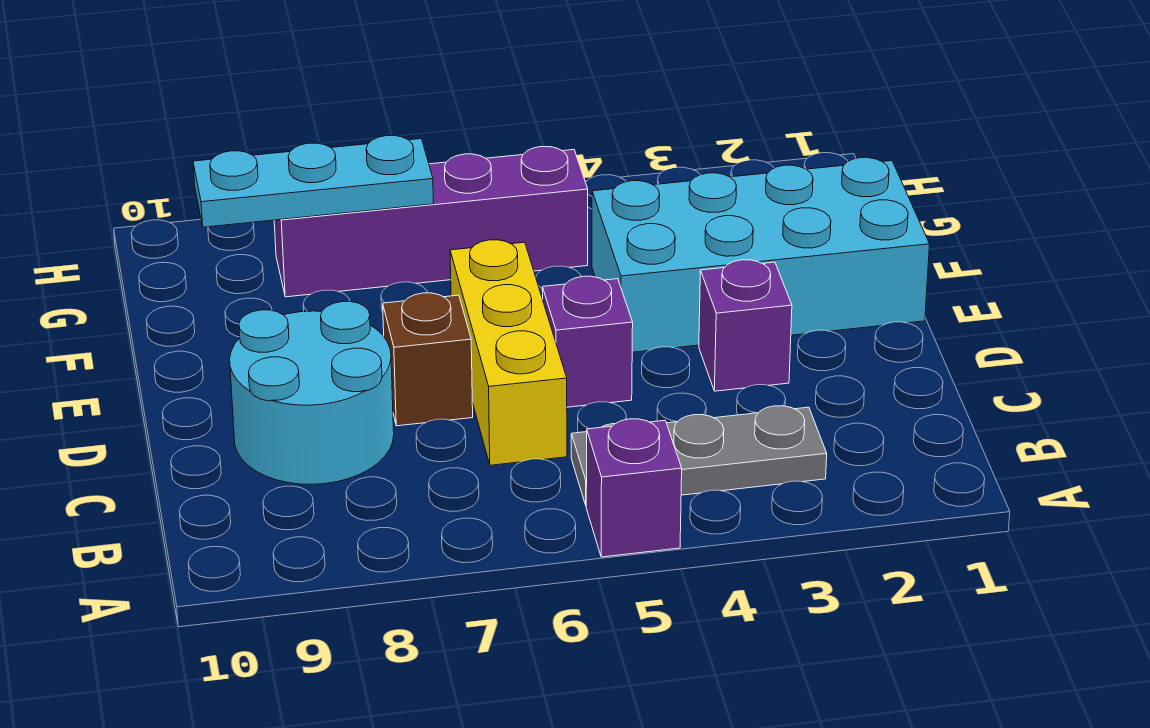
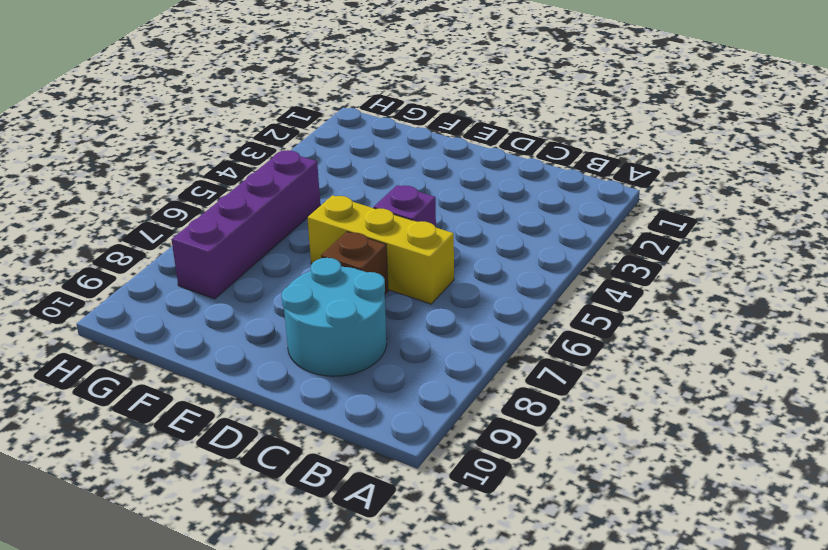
none -> purple 1x1 brick [586,419,682,557]
none -> grey 1x3 plate [571,406,827,505]

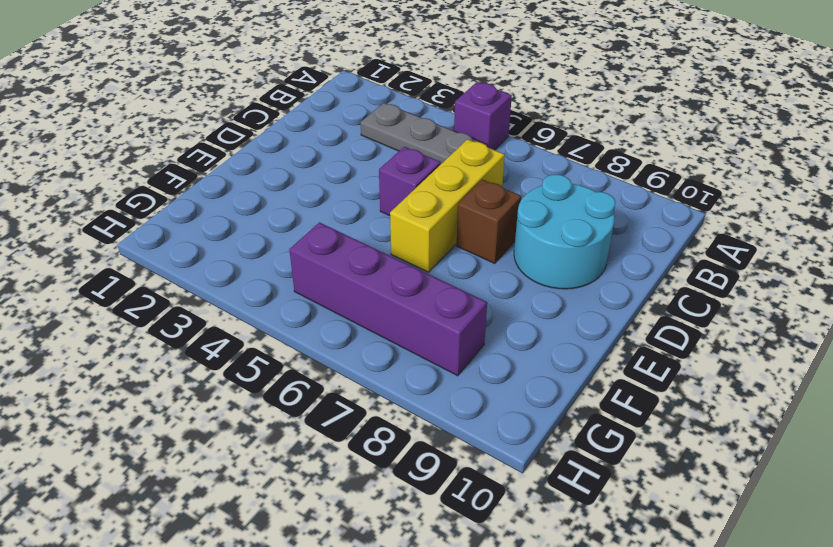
none -> purple 1x1 brick [699,260,792,391]
none -> cyan 2x4 brick [592,158,930,352]

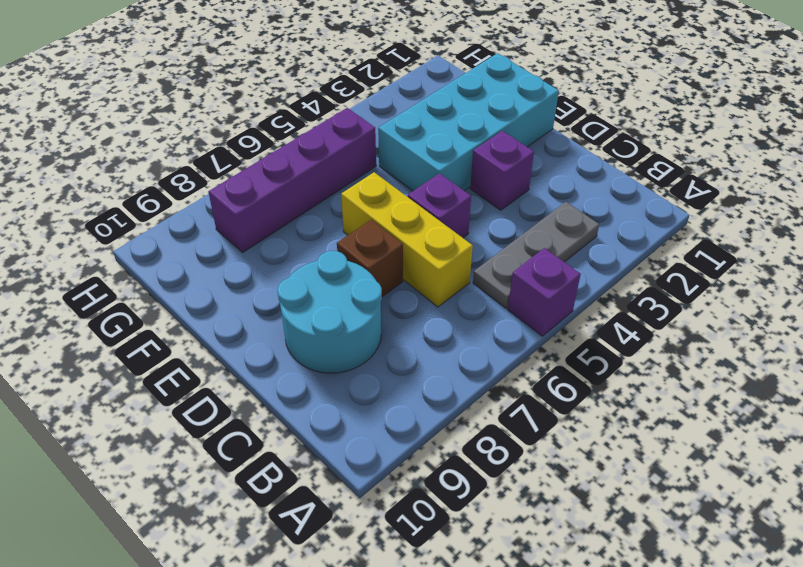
none -> cyan 1x3 plate [193,136,434,227]

